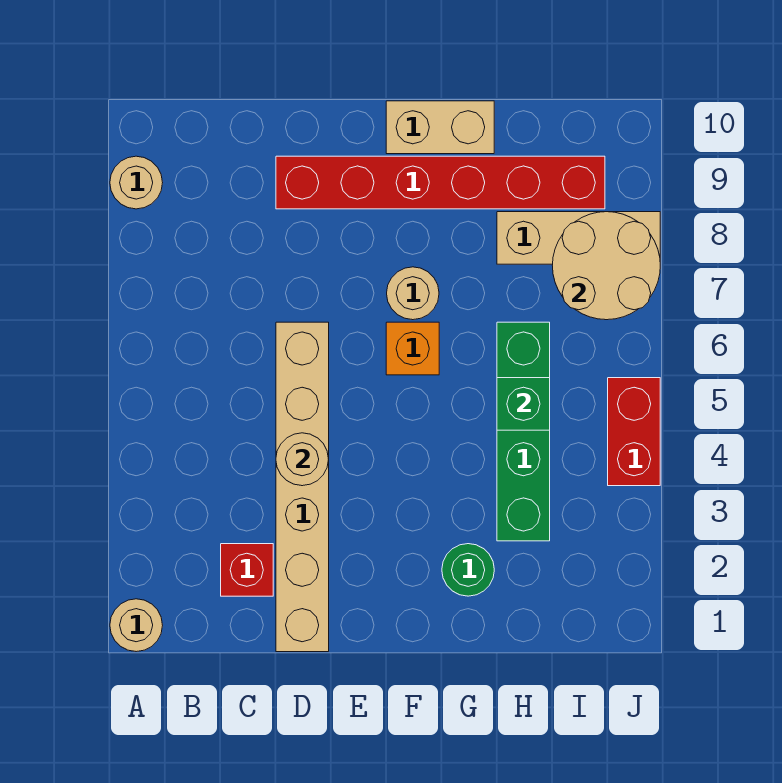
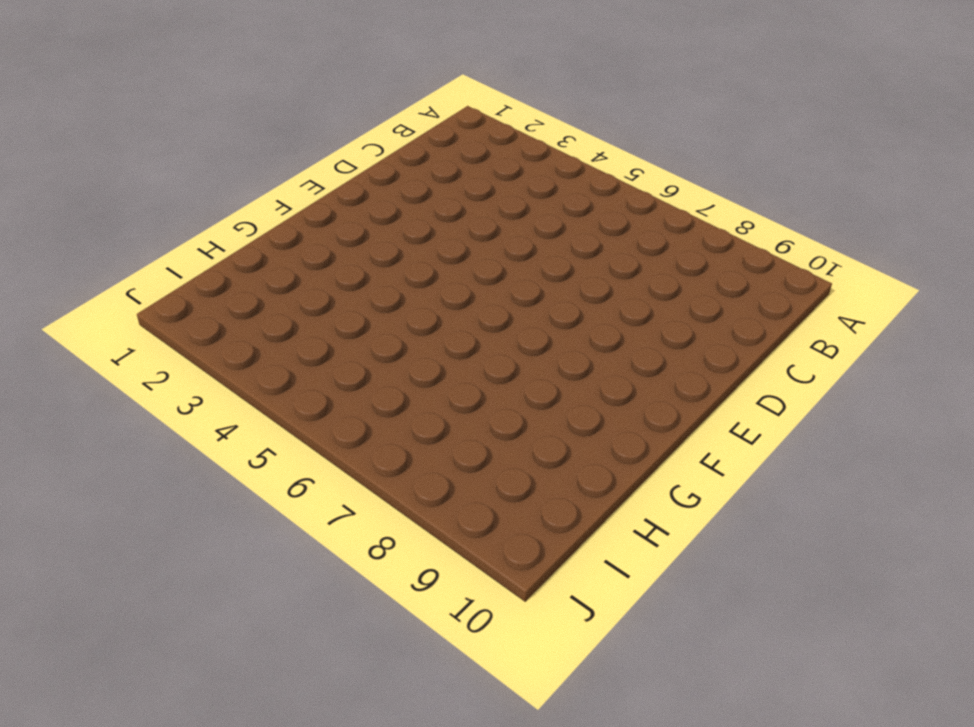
none -> tan 1x1 round brick [110,599,163,652]
none -> tan 1x1 round brick [110,156,163,209]
none -> red 1x1 brick [221,544,273,596]

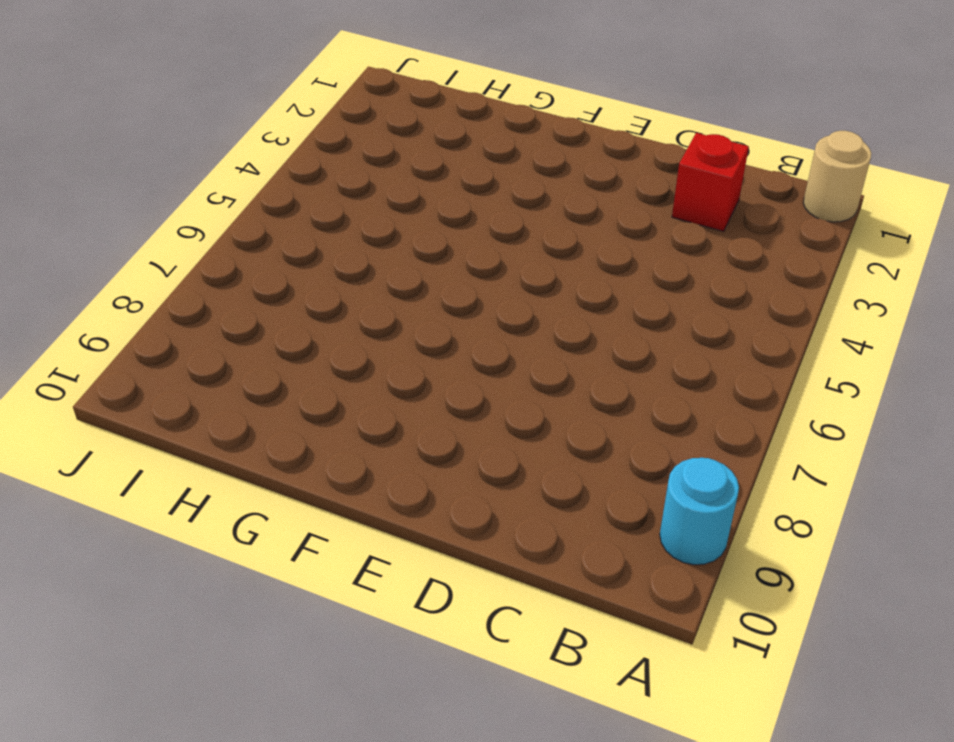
cyan 1x1 round brick [660,458,739,565] -> tan 1x1 round brick [110,156,163,209]
none -> tan 1x6 brick [276,322,329,652]
none -> red 1x6 brick [276,156,605,209]
none -> orange 1x1 brick [386,322,439,375]

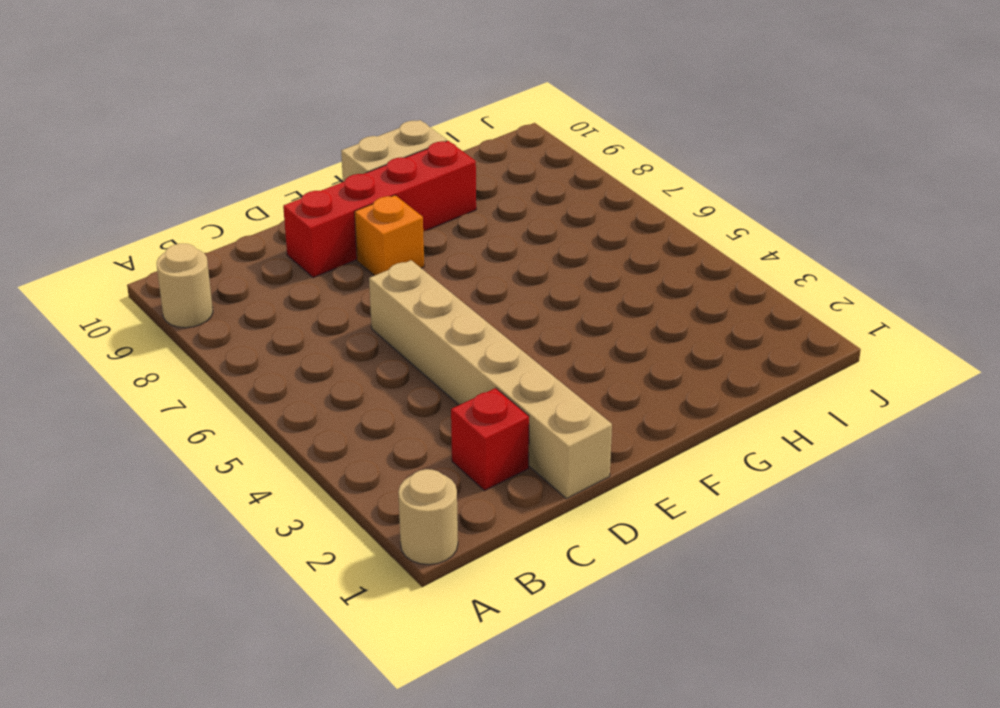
red 1x4 brick [283,141,476,278] -> red 1x6 brick [276,156,605,209]
orange 1x1 brick [355,195,424,276] -> orange 1x1 brick moved to [386,322,439,375]
none -> tan 1x1 round brick [387,267,439,320]
none -> green 1x1 round brick [442,544,494,596]
none -> green 1x4 brick [497,322,550,541]

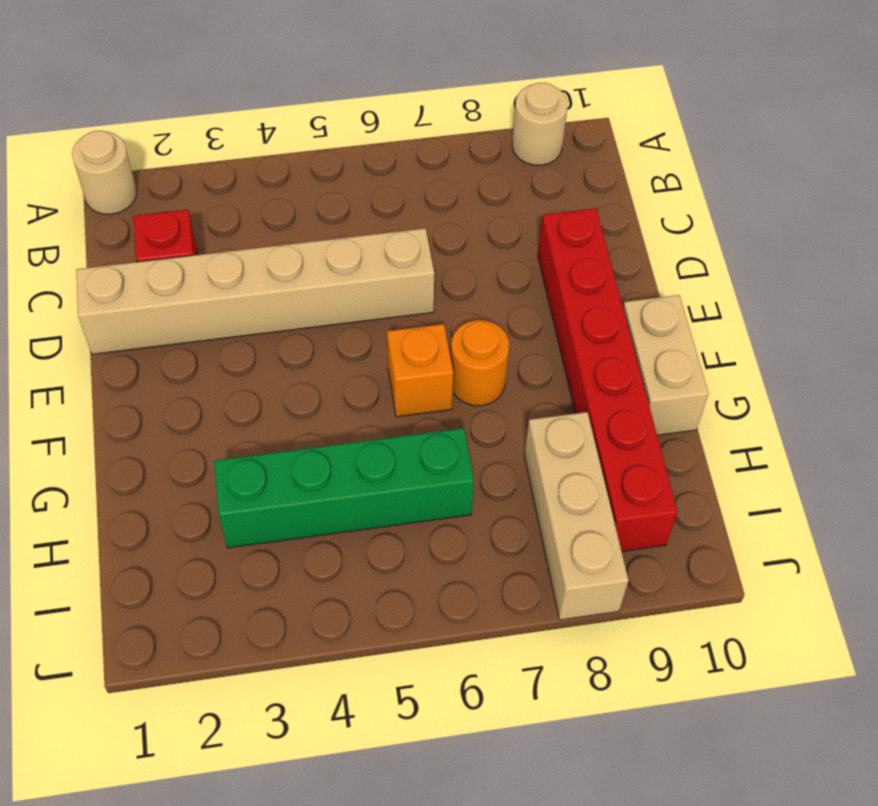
orange 1x1 round brick [451,320,509,406] -> tan 1x1 round brick [387,267,439,320]
none -> green 1x1 round brick [442,544,494,596]
none -> red 1x2 brick [608,378,660,486]
none -> tan 1x1 round brick [276,433,329,486]

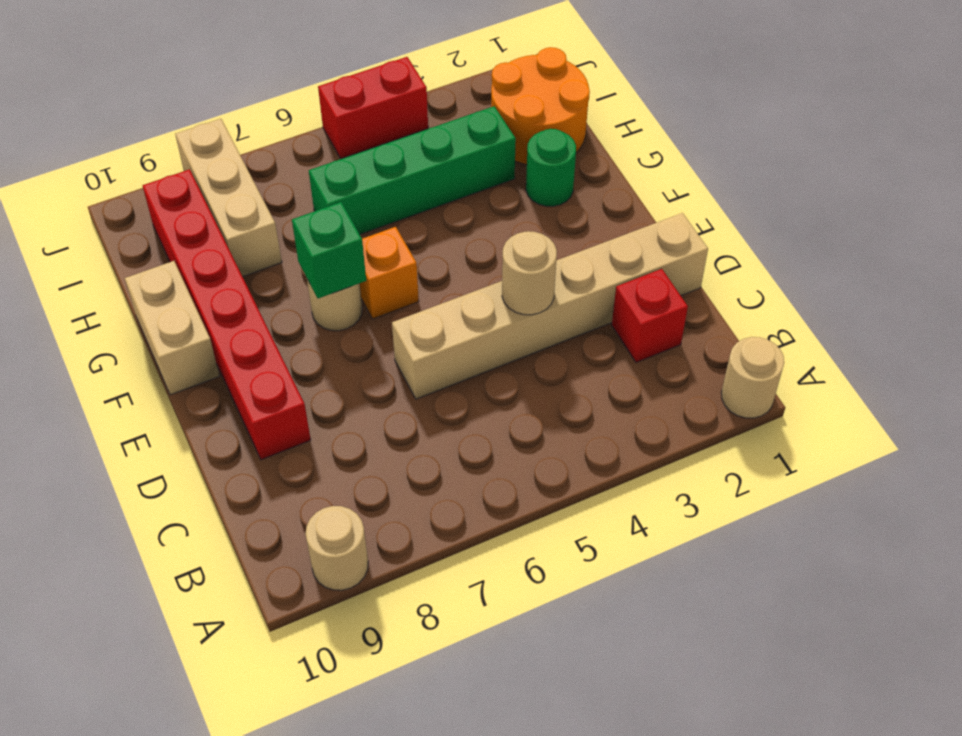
green 1x1 brick [292,202,366,298] -> green 1x1 brick moved to [497,378,550,430]
orange 2x2 round brick [491,47,590,165] -> none
none -> tan 2x2 round brick [552,212,660,320]

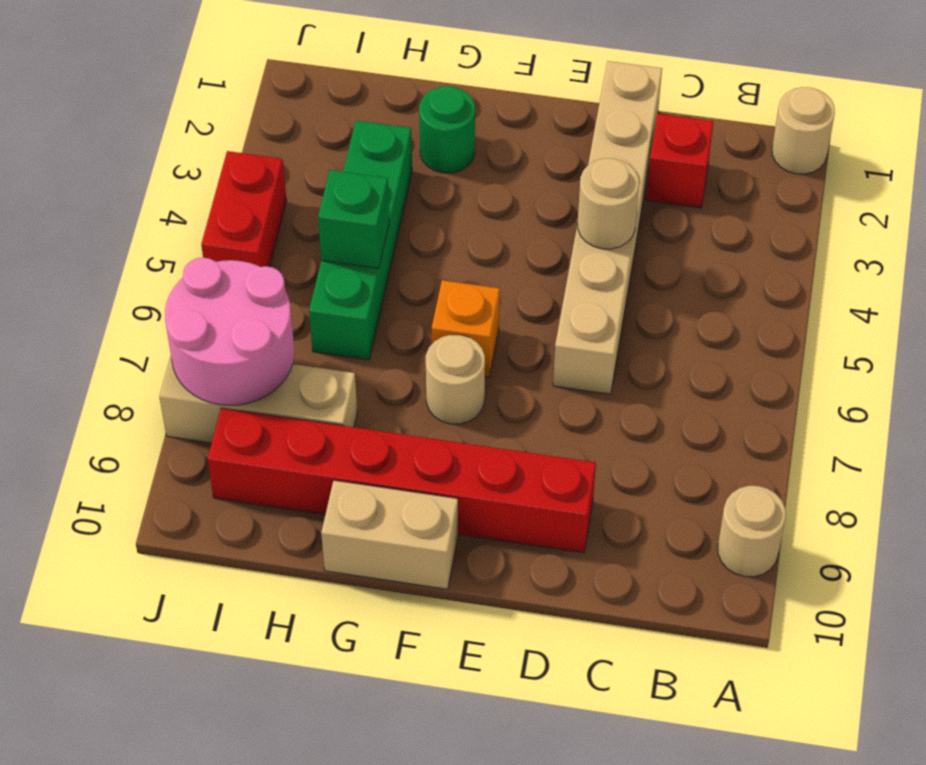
pink 2x2 round brick [165,258,294,405] -> tan 2x2 round brick [552,212,660,320]

